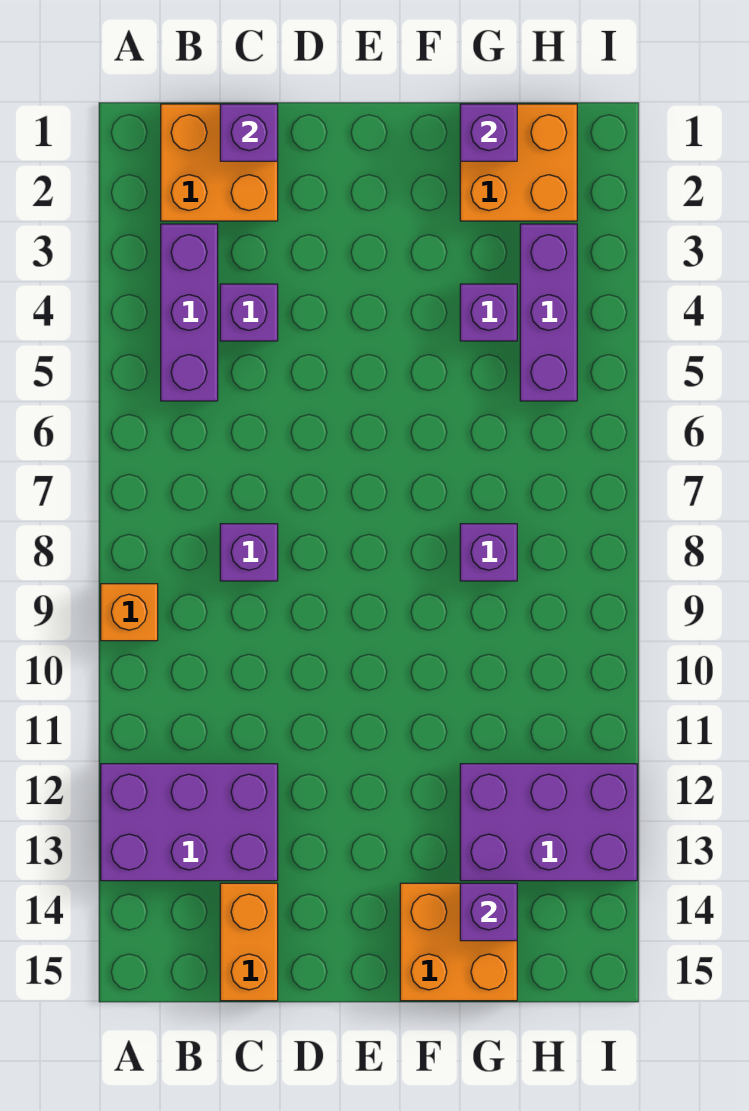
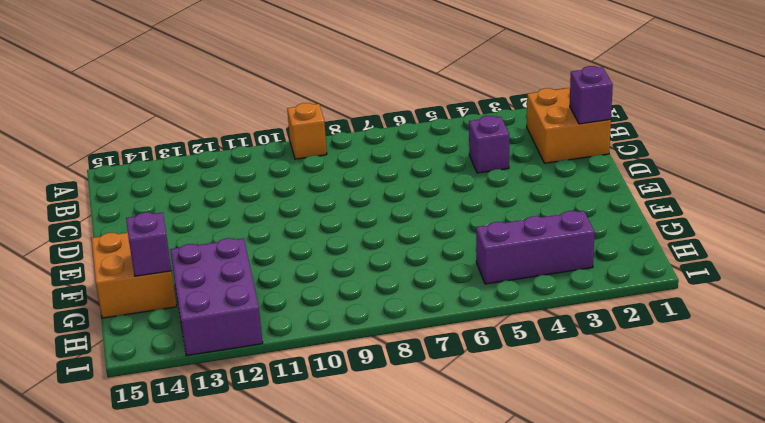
none -> purple 2x3 brick [101,764,278,881]
none -> purple 1x3 brick [161,224,218,401]
none -> purple 1x1 brick [220,524,278,581]

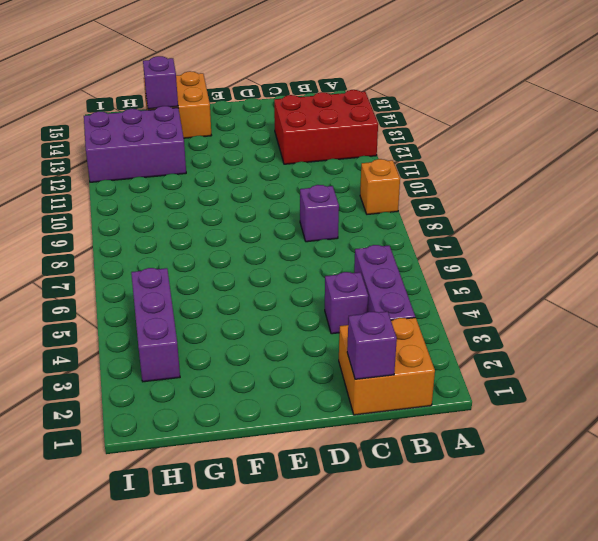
red 2x3 brick [274,90,378,164] -> purple 2x3 brick [101,764,278,881]
none -> orange 1x2 brick [220,883,278,1001]
none -> orange 2x2 brick [460,104,577,221]
none -> purple 1x1 brick [460,284,517,341]

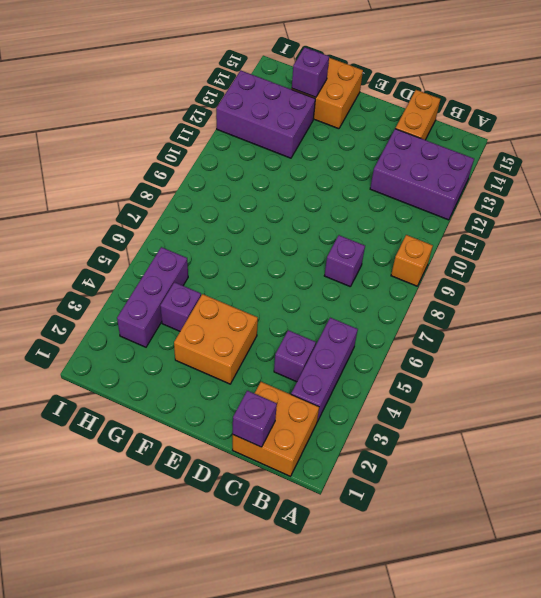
orange 2x2 brick [174,294,258,384] -> orange 2x2 brick moved to [460,104,577,221]
none -> purple 1x1 brick [460,524,517,581]
none -> purple 1x1 brick [460,104,517,161]

